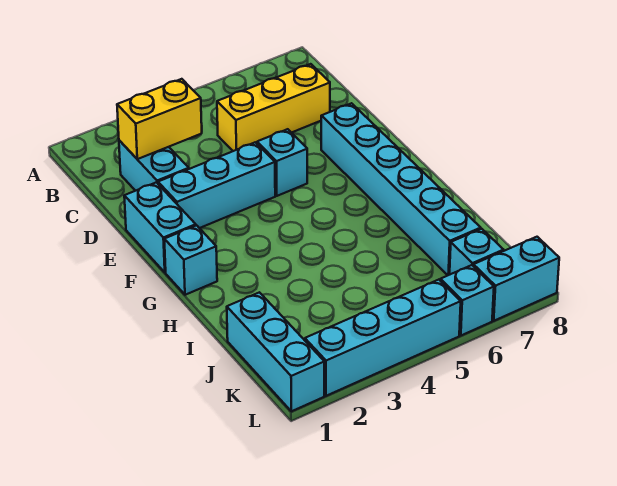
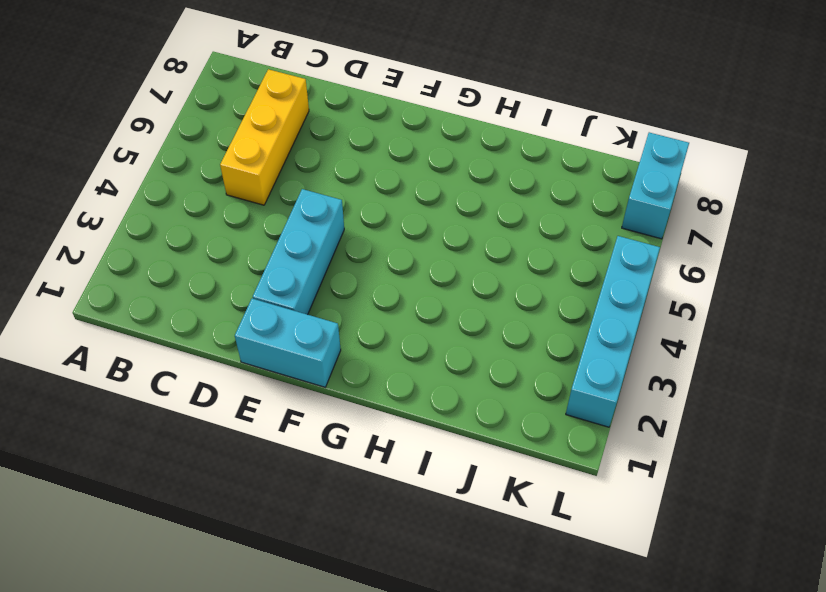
none -> cyan 1x2 brick [119,140,189,191]
none -> cyan 1x1 brick [257,129,307,196]
none -> cyan 1x6 brick [321,103,481,275]

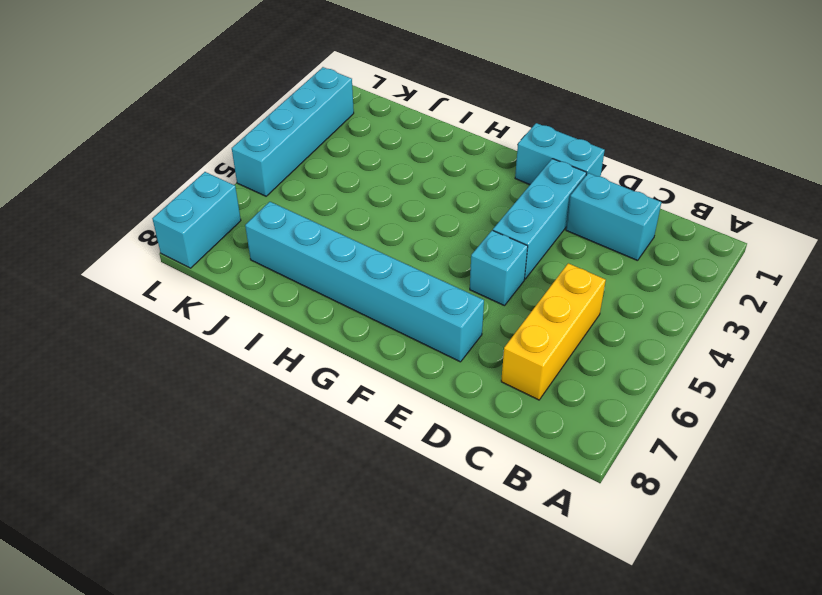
none -> cyan 1x1 brick [164,225,217,295]
none -> cyan 1x3 brick [227,292,324,411]
none -> cyan 1x1 brick [450,229,504,274]

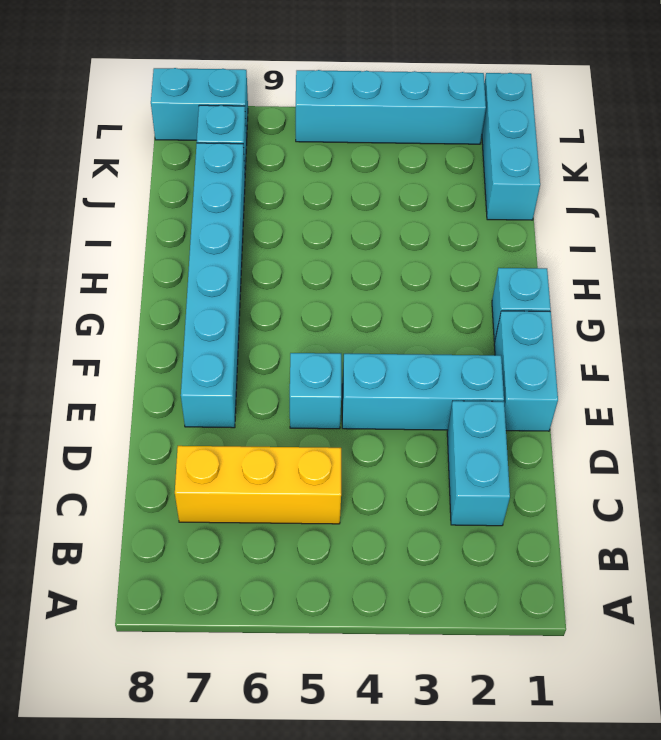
none -> cyan 1x1 brick [440,265,494,335]
none -> yellow 1x2 brick [117,79,202,159]

